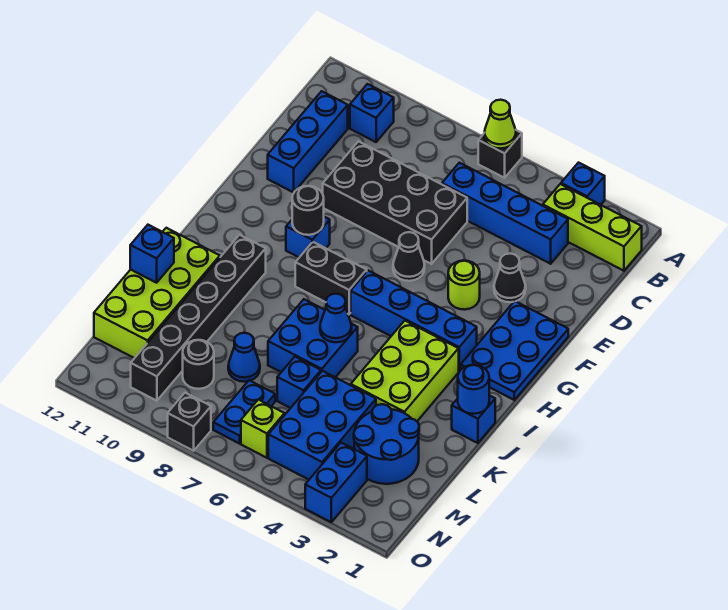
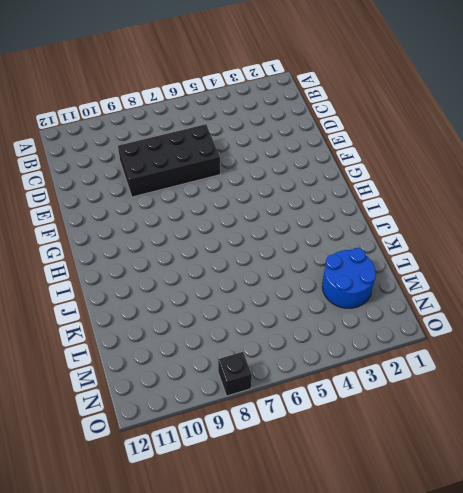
none -> blue 1x1 brick [561,163,605,205]
none -> black 1x1 brick [478,130,522,178]
none -> lime 1x3 brick [543,184,642,271]
none -> blue 1x1 brick [350,84,394,142]

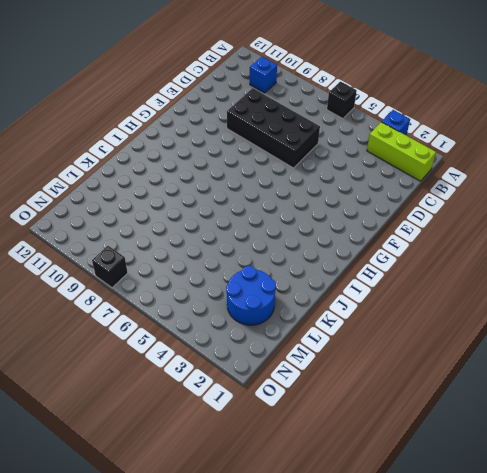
none -> blue 1x4 brick [442,163,568,264]
none -> blue 1x3 brick [268,91,348,192]
none -> black 1x1 cone [494,253,526,302]
none -> blue 2x3 plate [461,301,568,400]

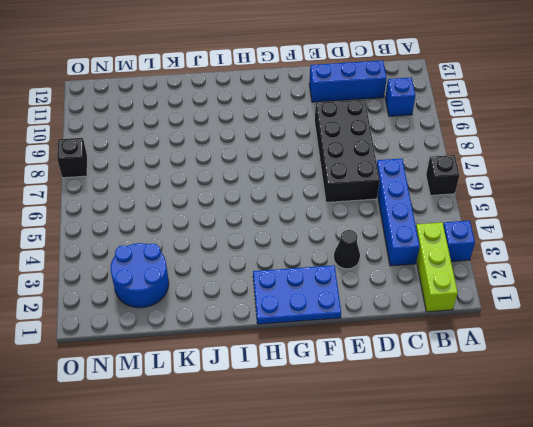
none -> lime 1x1 round brick [448,261,480,310]
none -> black 1x1 cone [393,232,425,281]
none -> blue 1x1 brick [286,217,330,257]
none -> blue 1x4 brick [351,271,477,371]

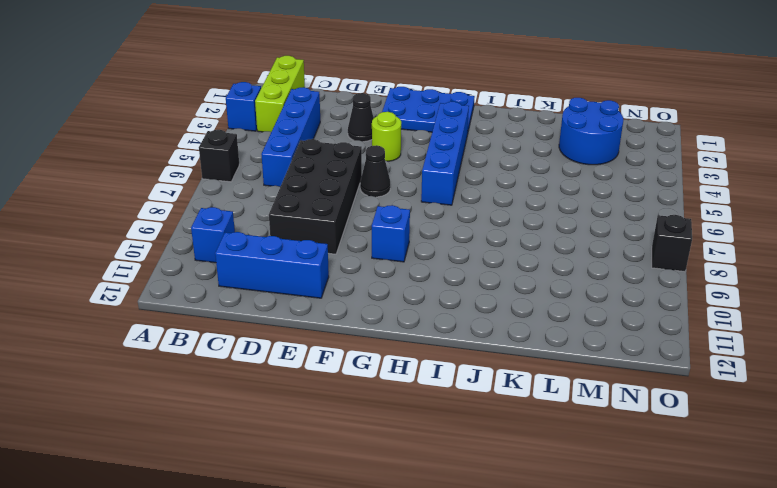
none -> black 1x2 brick [295,242,367,314]
none -> lime 2x3 brick [351,321,459,421]
none -> black 1x6 brick [131,235,266,401]
none -> blue 1x1 brick [452,395,495,443]

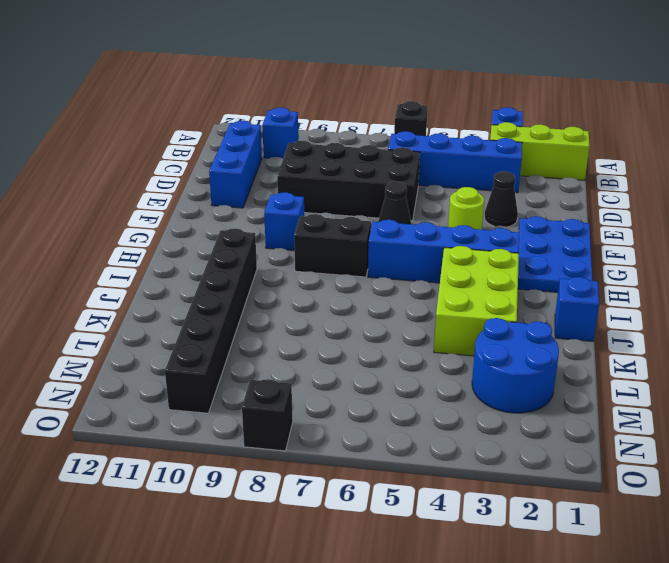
none -> blue 2x2 brick [268,299,358,377]
none -> lime 2x4 brick [94,228,220,358]
none -> blue 2x3 brick [268,371,376,480]
none -> blue 1x1 brick [277,357,321,408]

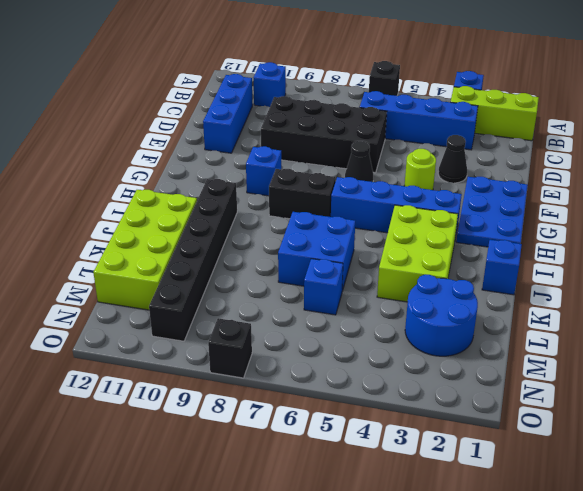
none -> blue 2x3 brick [268,371,376,480]
none -> blue 1x1 cone [228,333,260,382]
none -> blue 1x2 plate [213,380,275,444]
none -> black 1x1 round brick [183,340,214,389]

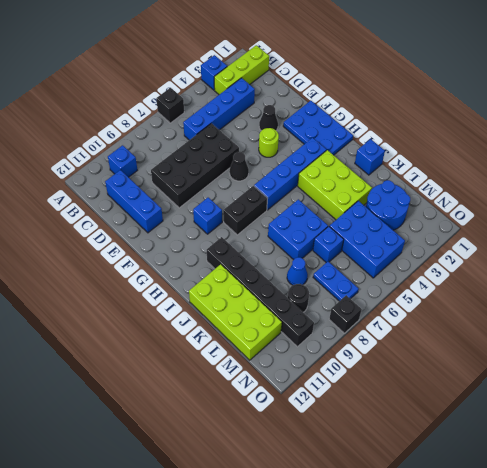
none -> blue 1x2 brick [305,443,367,522]
none -> lime 1x1 brick [241,400,285,458]
none -> lime 1x1 cone [485,100,516,149]
none -> black 1x1 round brick [292,186,324,235]

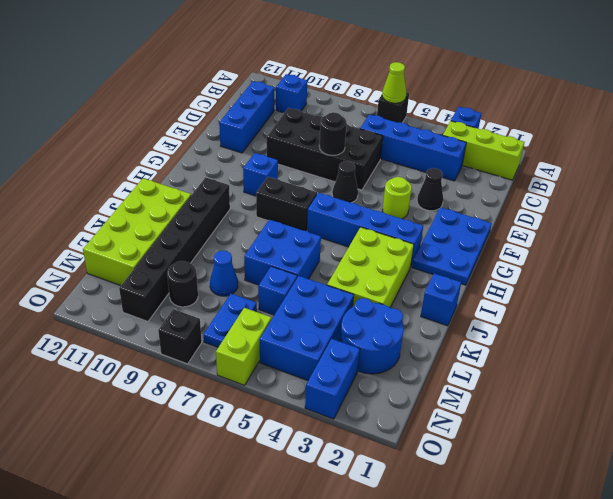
black 1x1 round brick [319,112,347,155] -> black 1x1 round brick moved to [292,186,324,235]
lime 1x2 brick [216,308,271,385] -> lime 1x1 brick [241,400,285,458]
none -> blue 1x1 round brick [458,365,489,414]
none -> blue 1x1 cone [320,294,352,342]
none -> blue 1x1 brick [130,225,174,283]

